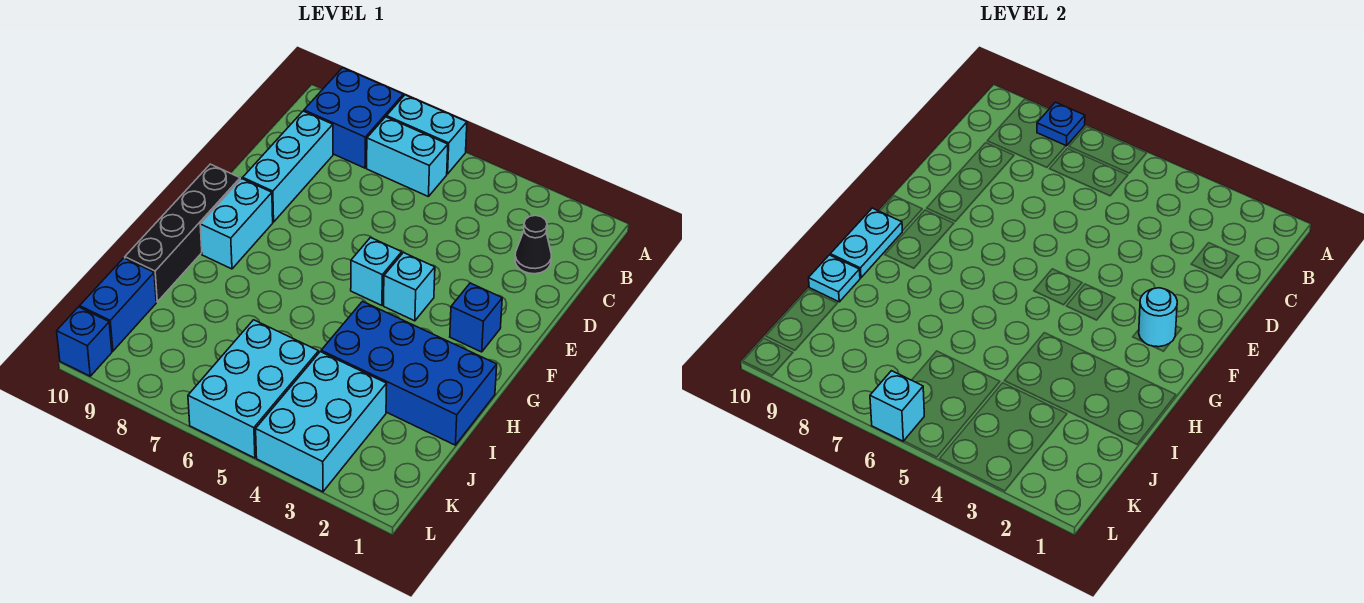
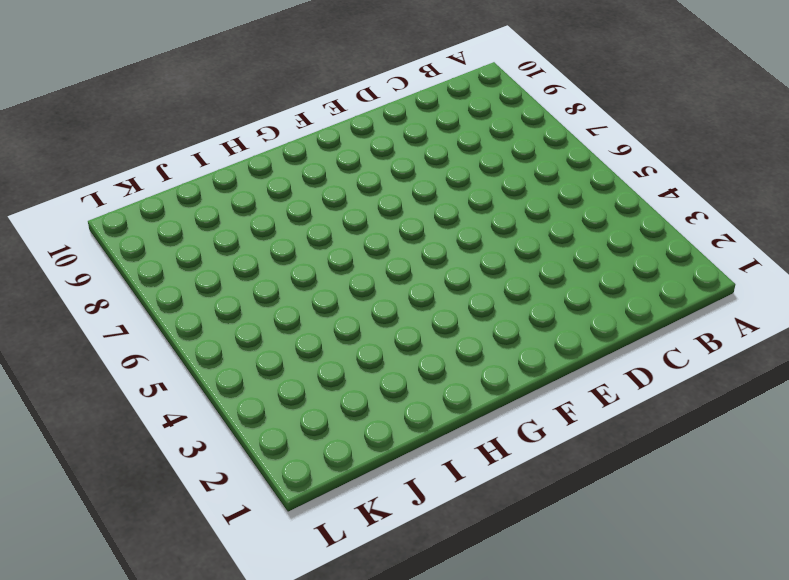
none -> cyan 1x2 brick [387,95,467,174]
none -> blue 2x2 brick [304,68,403,168]
none -> cyan 1x2 brick [367,117,448,197]

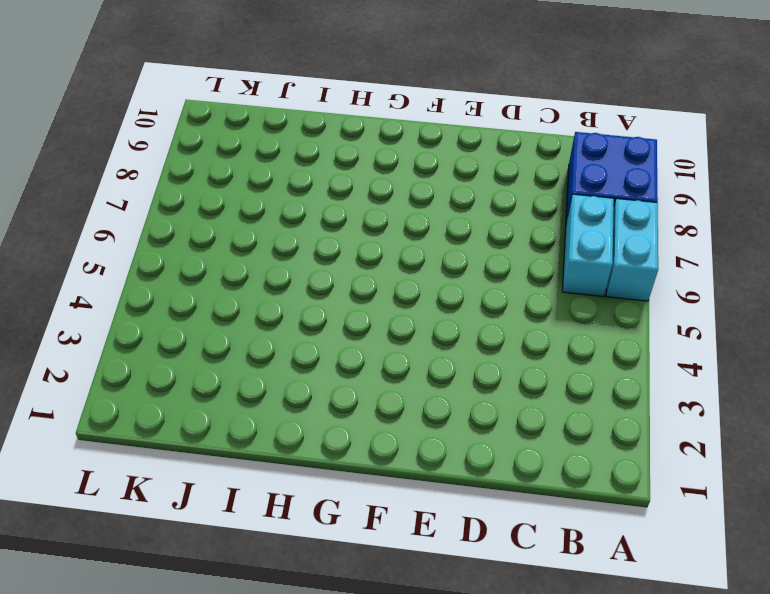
none -> black 1x1 cone [515,215,551,274]
none -> cyan 1x3 brick [243,111,333,222]
none -> blue 1x1 brick [450,283,502,352]

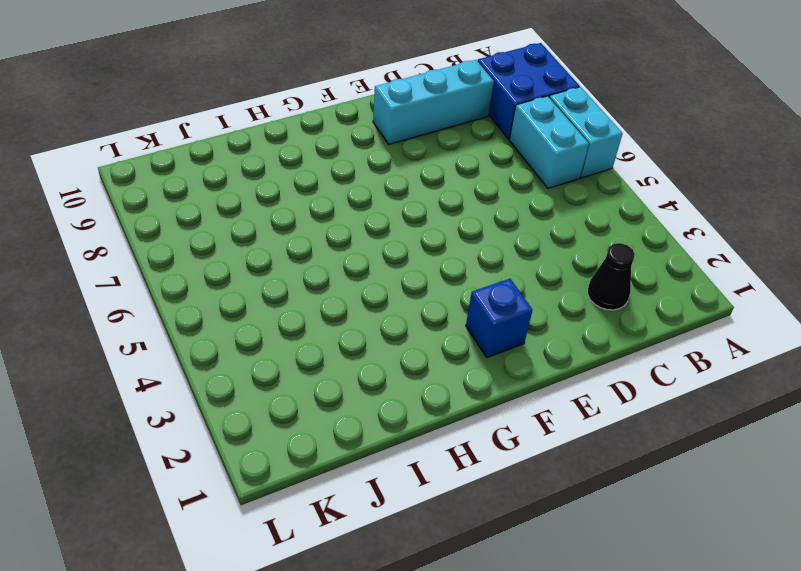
none -> cyan 1x1 brick [384,253,435,321]
none -> cyan 1x1 brick [351,238,402,305]
none -> cyan 1x2 brick [200,179,273,269]

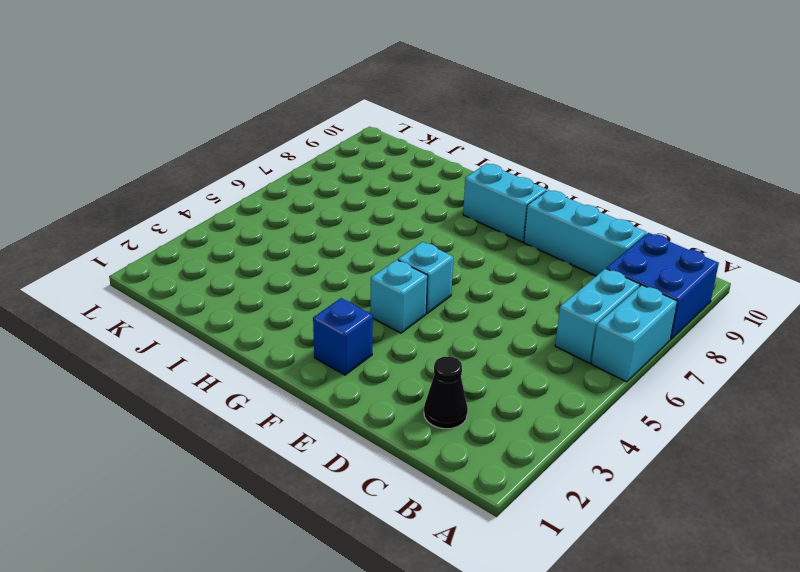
none -> black 1x4 brick [125,164,240,302]
none -> blue 2x4 brick [321,301,497,445]
none -> cyan 2x3 brick [256,352,387,492]

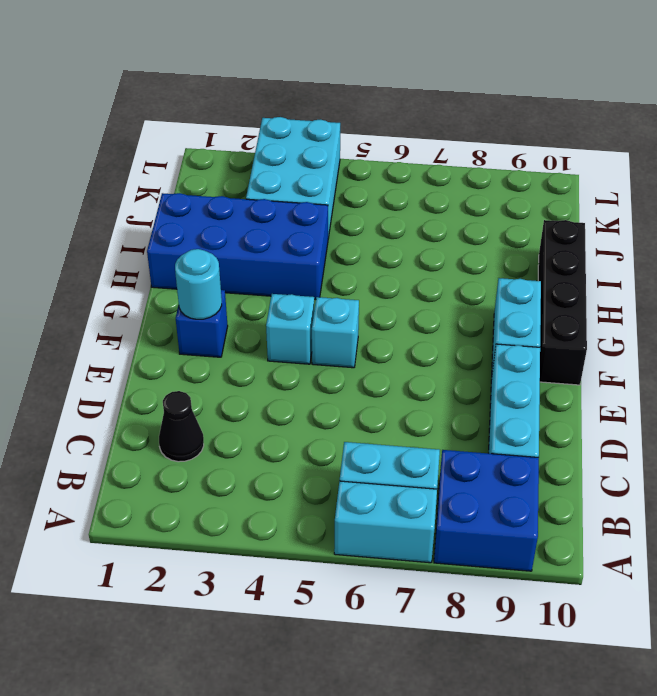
none -> cyan 2x3 brick [188,320,319,458]
none -> blue 1x2 brick [80,258,156,351]
none -> blue 1x1 brick [57,307,112,376]

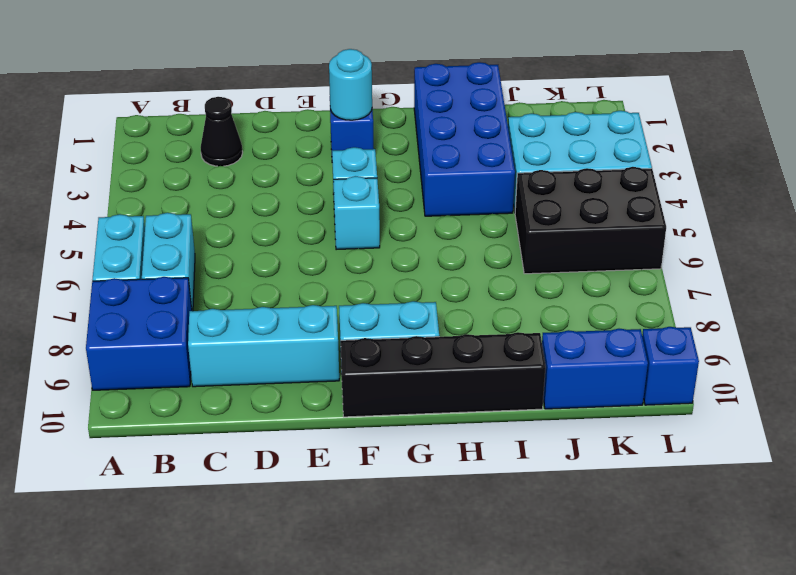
black 2x3 brick [515,167,666,274] -> cyan 2x3 brick [188,320,319,458]
none -> blue 1x1 plate [1037,102,1085,146]
none -> cyan 1x2 plate [830,208,902,278]
none -> cyan 1x1 plate [809,255,860,302]

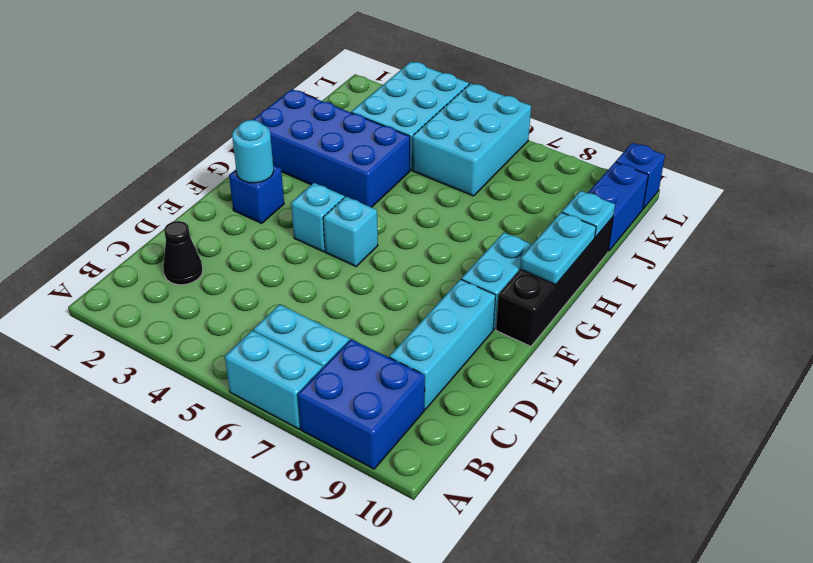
none -> blue 1x1 plate [1037,102,1085,146]
none -> cyan 1x1 brick [870,371,924,441]

